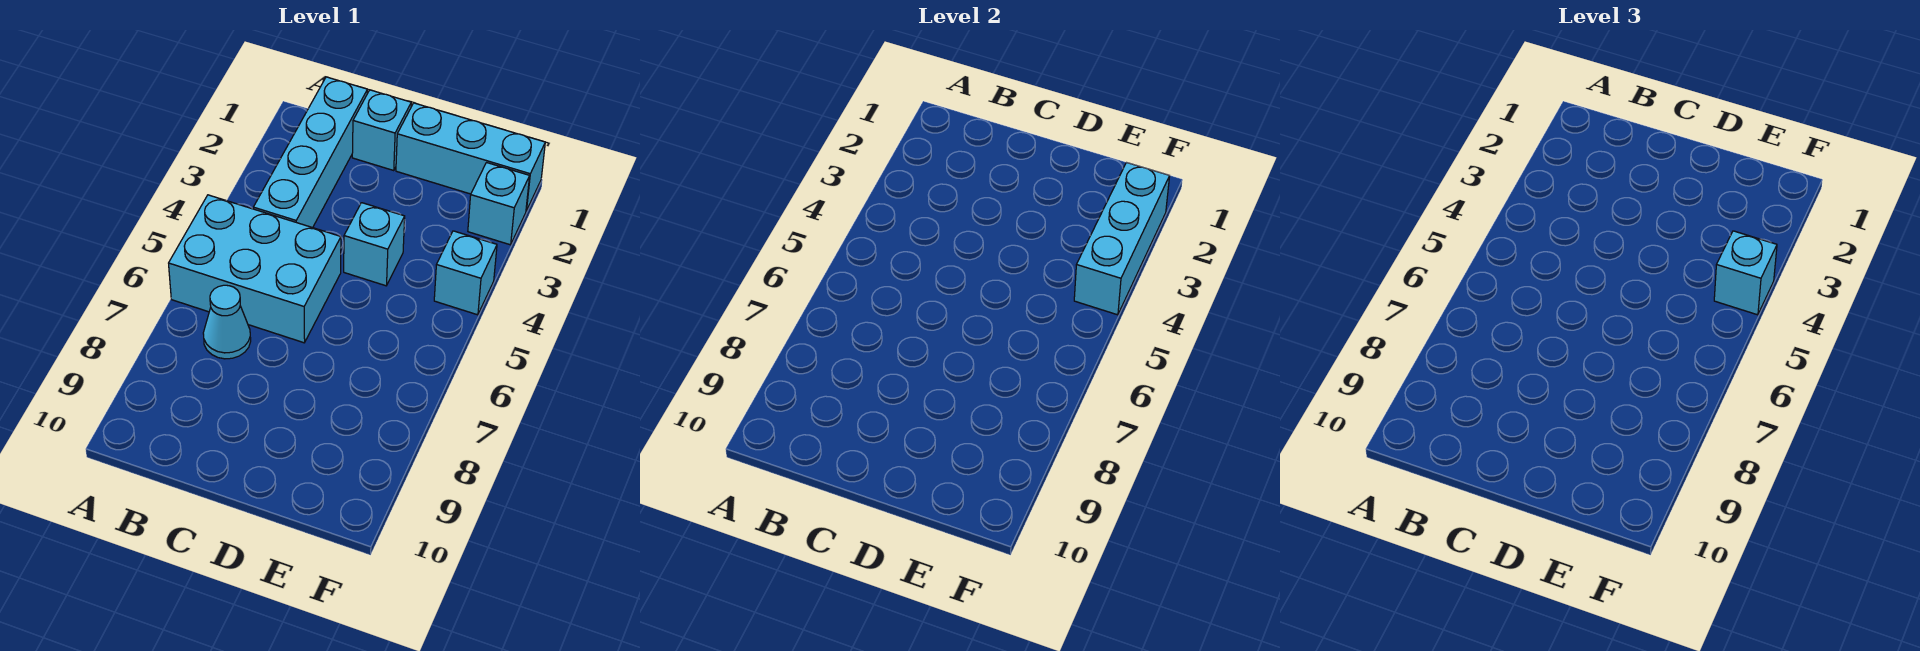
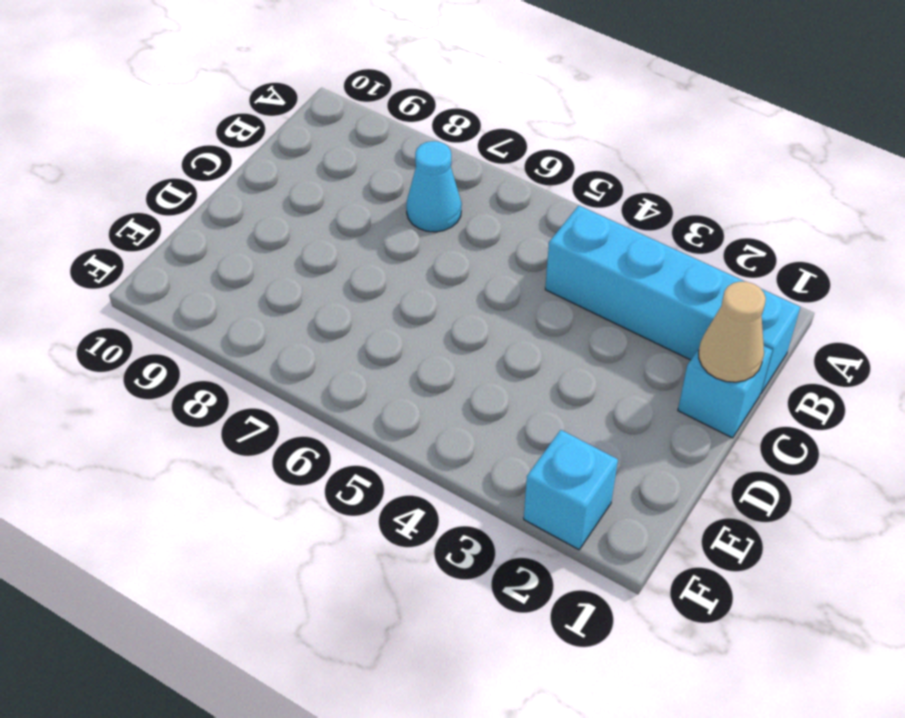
tan 1x1 cone [699,282,766,382] -> none
none -> cyan 2x3 brick [169,195,341,343]
none -> cyan 1x3 brick [396,103,545,211]

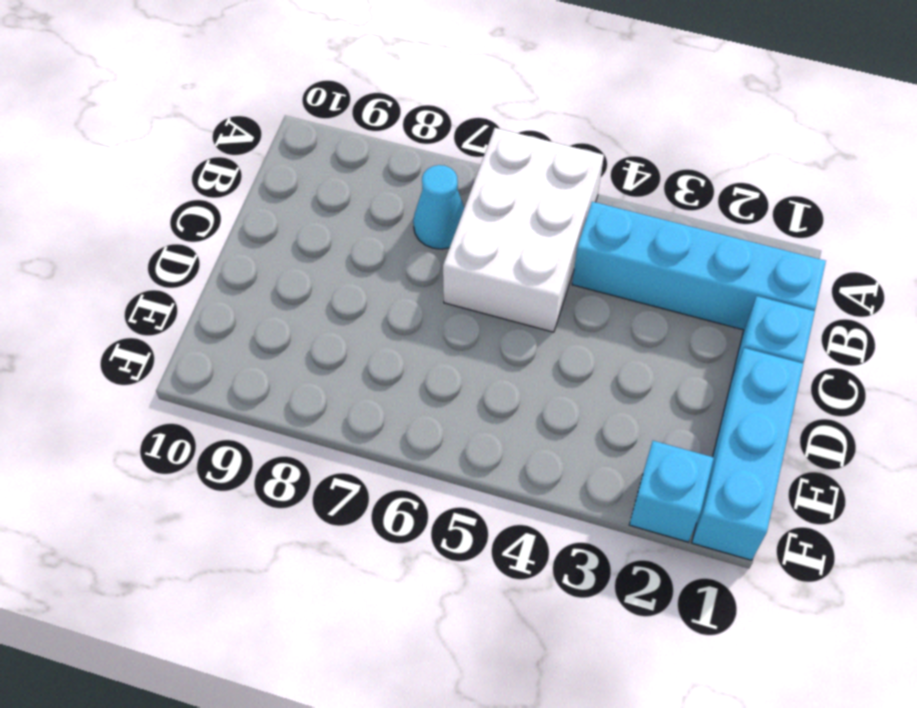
white 2x3 brick [443,128,604,332] -> cyan 2x3 brick [169,195,341,343]
none -> cyan 1x1 brick [344,203,405,286]
none -> cyan 1x1 brick [434,231,497,315]

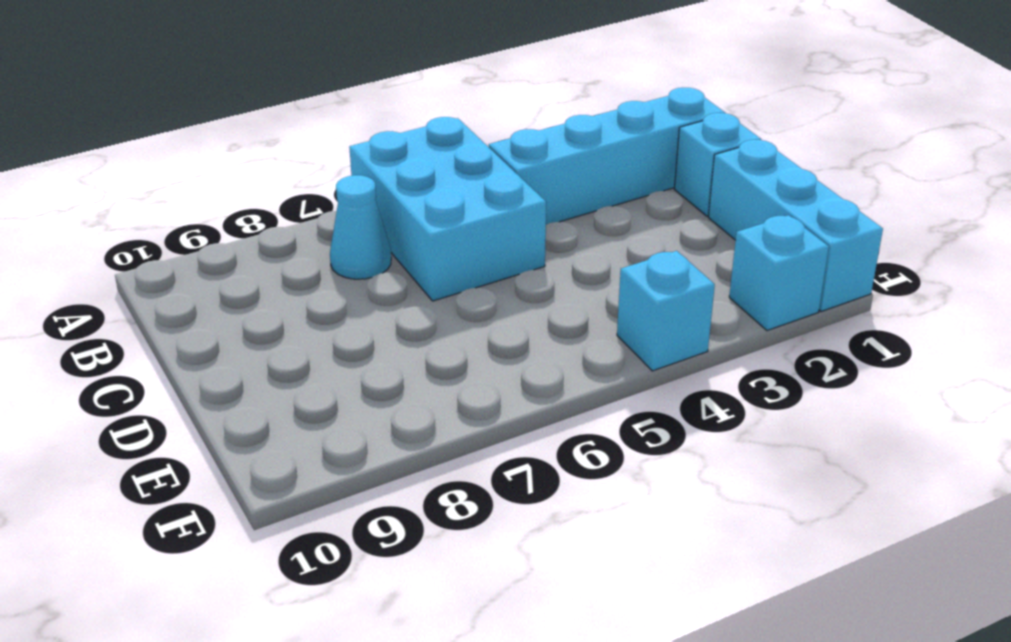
none -> cyan 1x1 brick [344,203,405,286]
none -> cyan 1x3 brick [1074,162,1170,315]

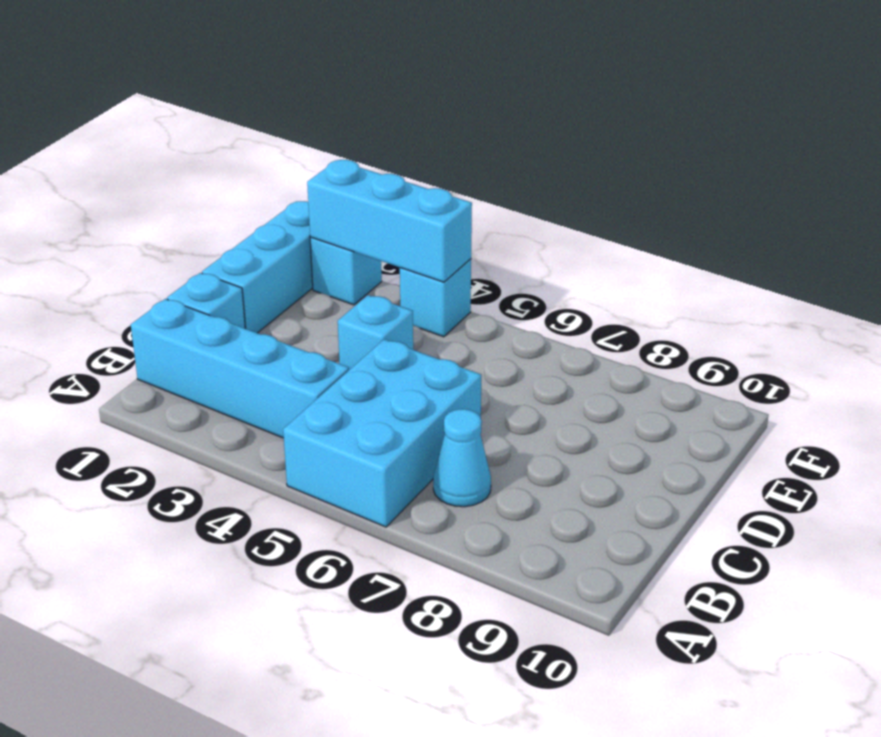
none -> cyan 1x1 brick [1714,231,1777,315]

